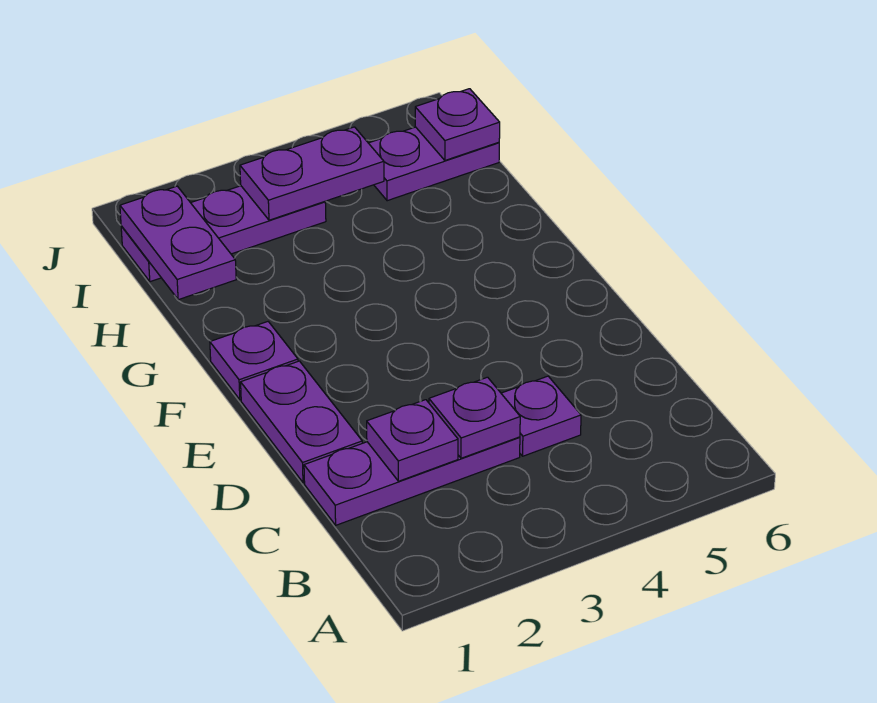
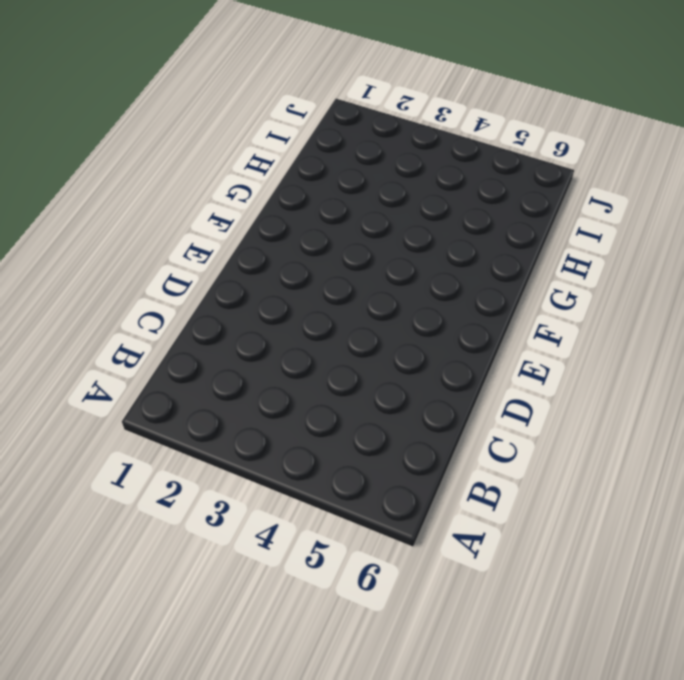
none -> purple 1x3 plate [304,437,520,525]
none -> purple 1x1 plate [501,376,581,456]

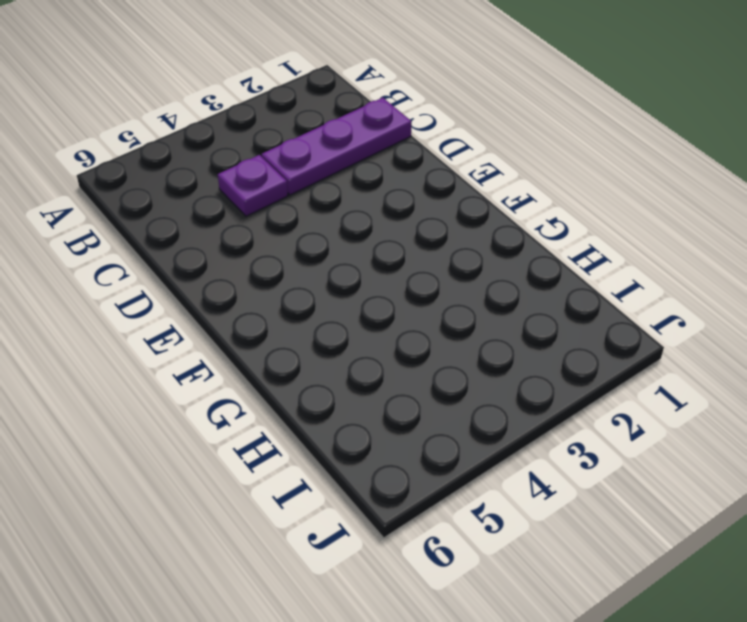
none -> purple 1x2 plate [241,361,362,483]
none -> purple 1x1 plate [210,322,298,400]

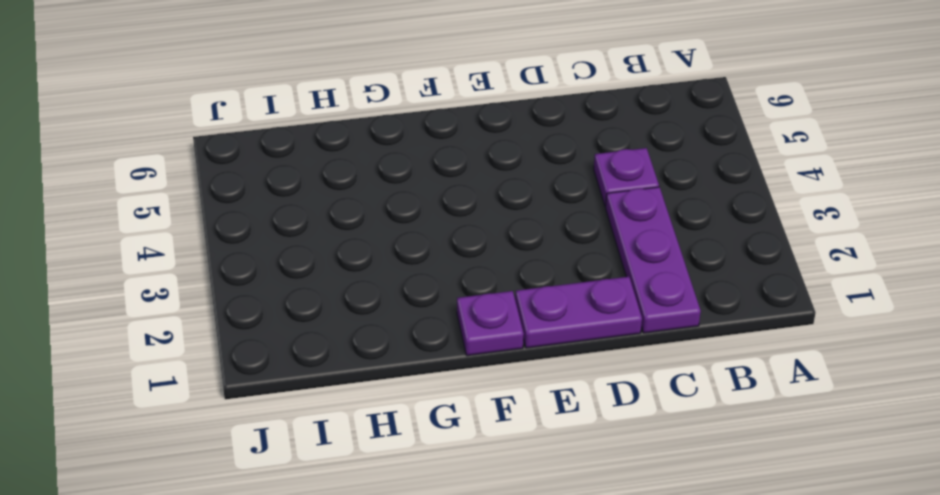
none -> purple 1x3 plate [121,186,326,282]
none -> purple 1x2 plate [369,127,499,201]

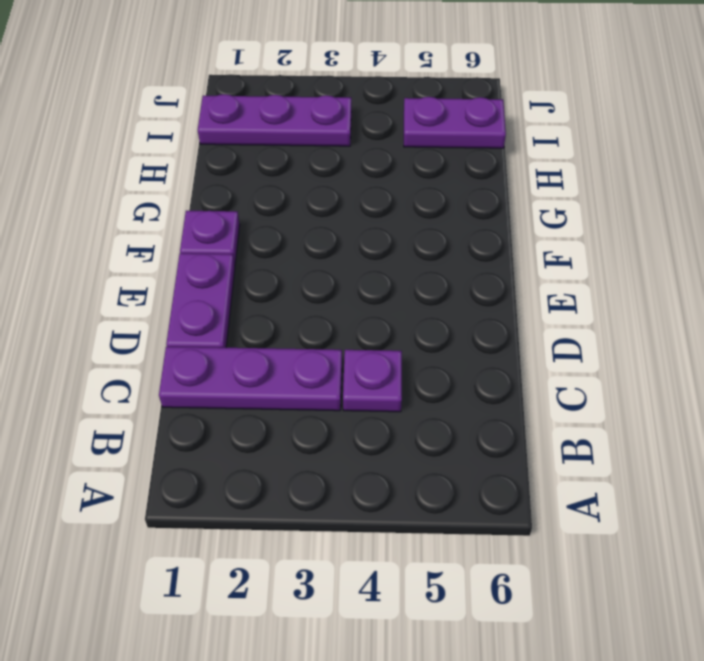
none -> purple 1x1 plate [367,400,458,481]
none -> purple 1x1 plate [429,377,520,458]

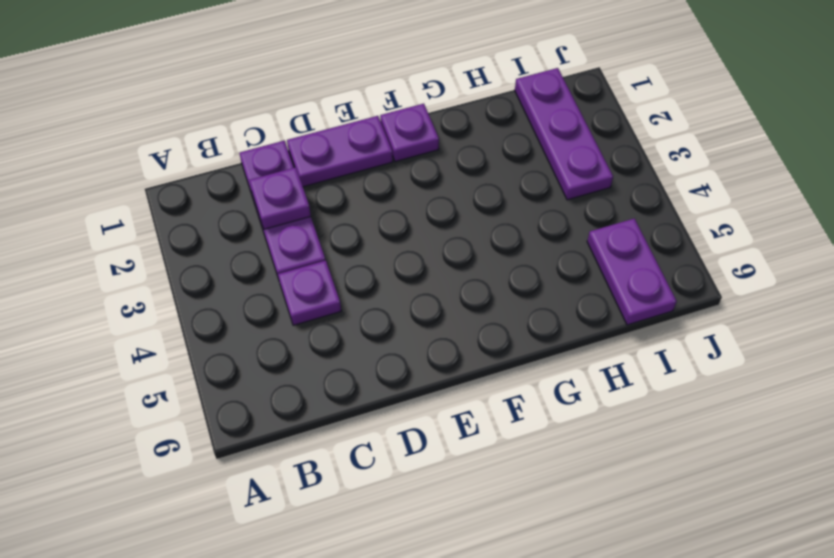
none -> purple 1x1 plate [429,377,520,458]
none -> purple 1x2 plate [120,186,236,300]

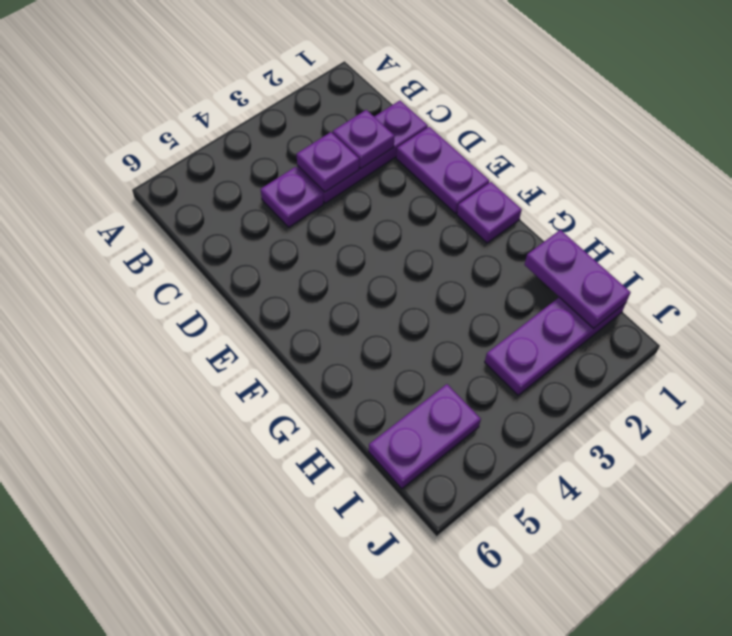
none -> purple 1x2 plate [240,127,384,220]
none -> purple 1x1 plate [415,89,500,160]

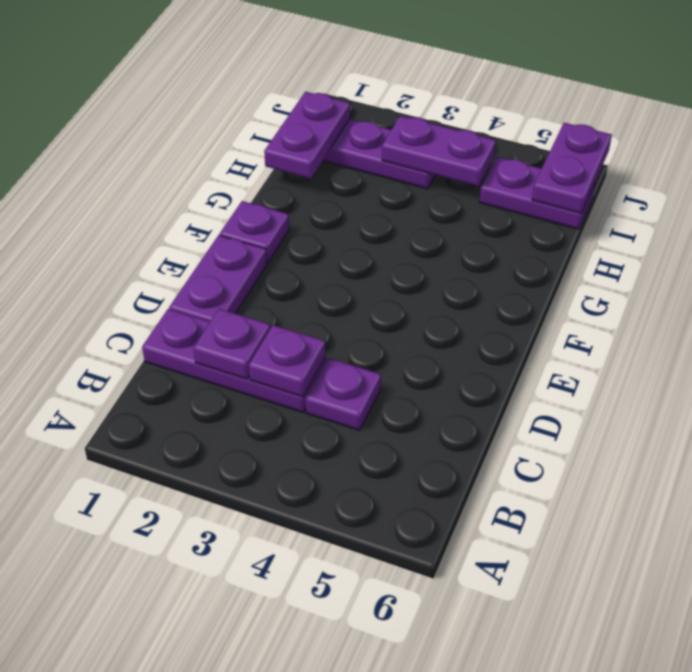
purple 1x2 plate [532,123,612,213] -> purple 1x1 plate [415,89,500,160]

